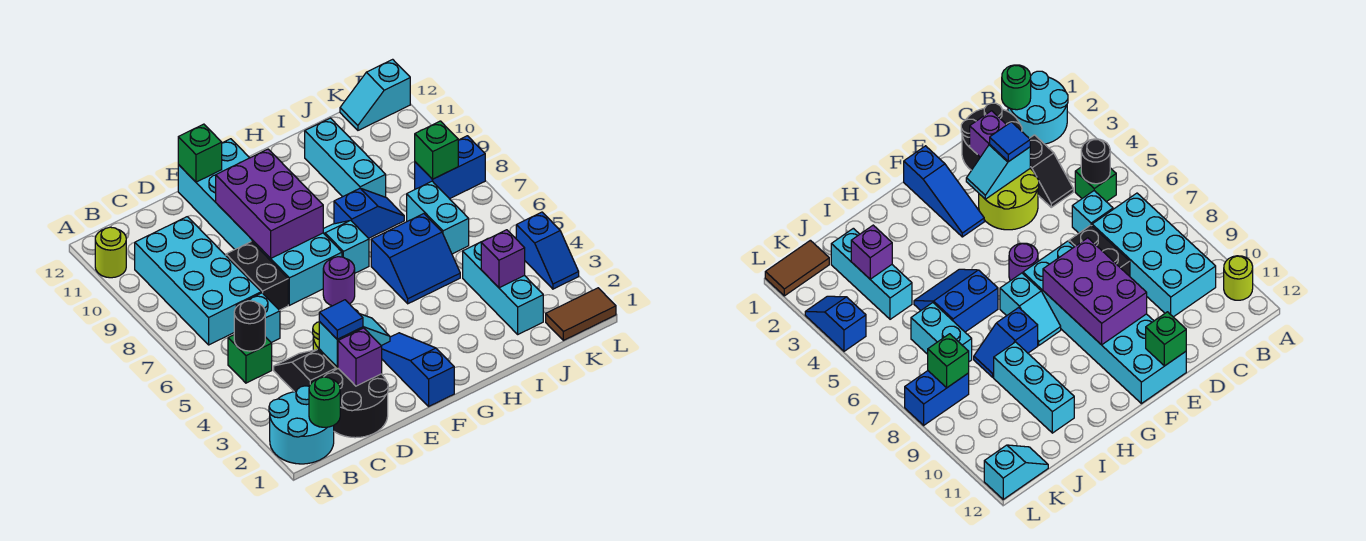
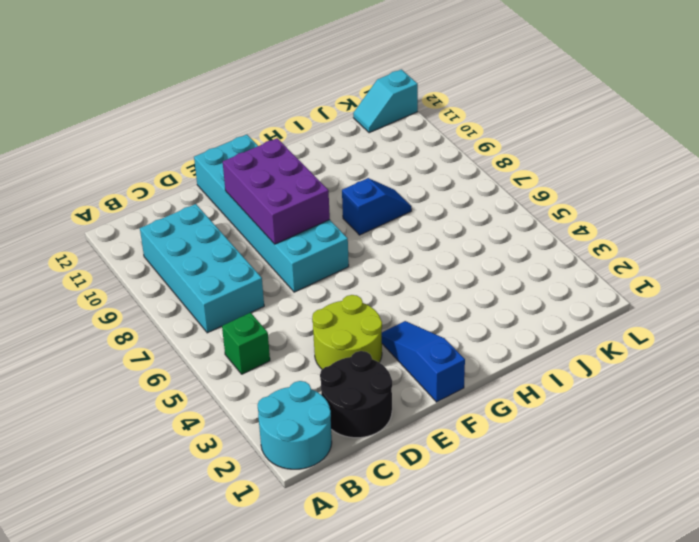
none -> lime 1x1 round brick [95,227,126,278]
none -> black 1x2 slope [274,350,336,392]
none -> cyan 1x1 brick [236,293,280,343]
none -> black 1x2 brick [226,242,288,310]

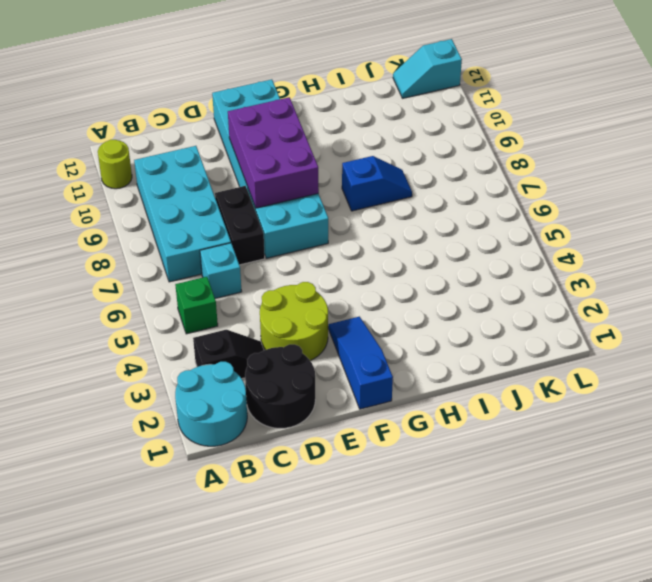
black 1x2 slope [193,330,264,379] -> black 1x2 slope turned to [274,350,336,392]
none -> purple 1x1 round brick [323,257,355,306]
none -> cyan 1x2 slope [323,220,369,273]
none -> blue 2x2 slope [371,214,460,304]
none -> cyan 1x3 brick [305,118,386,197]

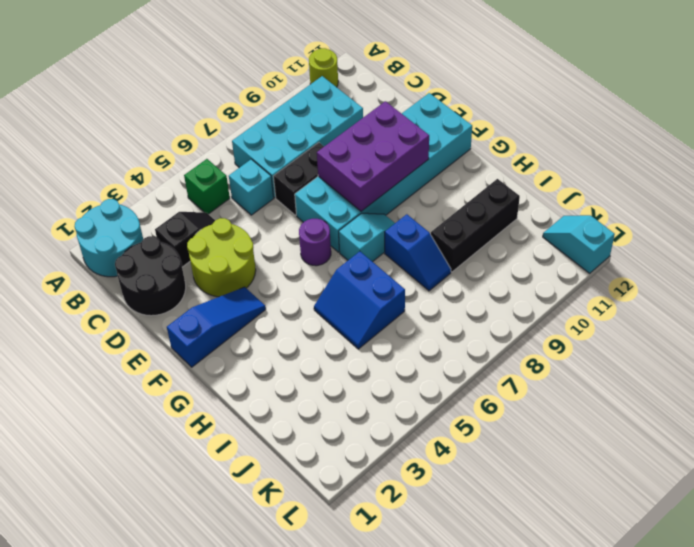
black 1x3 brick [431,179,520,272] -> cyan 1x3 brick [305,118,386,197]
none -> cyan 1x3 brick [463,242,543,334]
none -> cyan 1x2 brick [407,181,469,254]
none -> brown 1x2 tile [546,288,616,340]
none -> blue 1x2 brick [415,136,485,199]

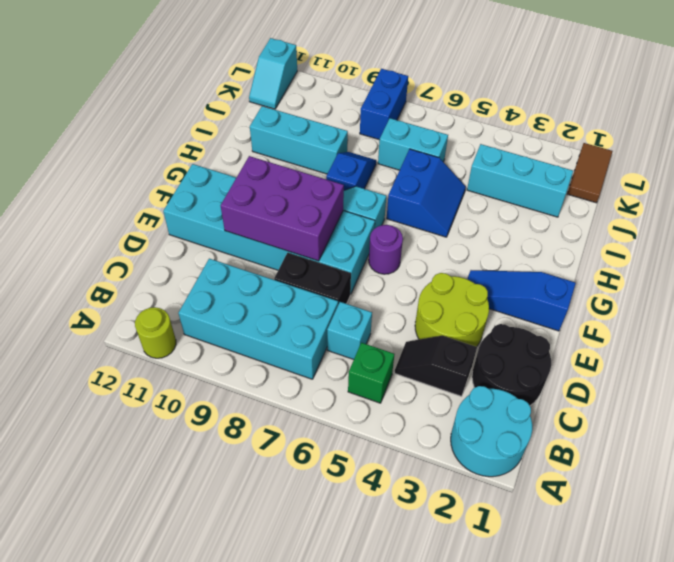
none -> blue 1x2 slope [516,212,579,289]
none -> green 1x1 round brick [309,377,340,427]
none -> black 1x1 round brick [234,301,265,351]
none -> purple 1x1 brick [338,328,382,386]

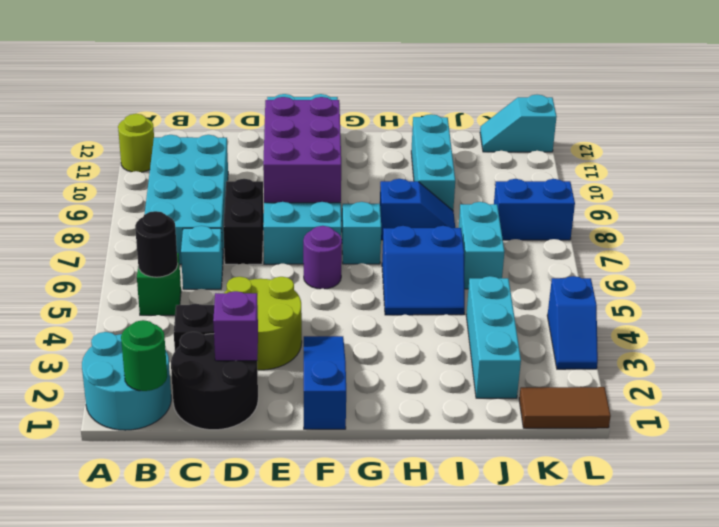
none -> cyan 1x2 slope [319,314,390,367]
none -> green 1x1 brick [178,124,222,182]
none -> purple 1x1 brick [481,230,525,288]
none -> green 1x1 brick [415,121,458,179]

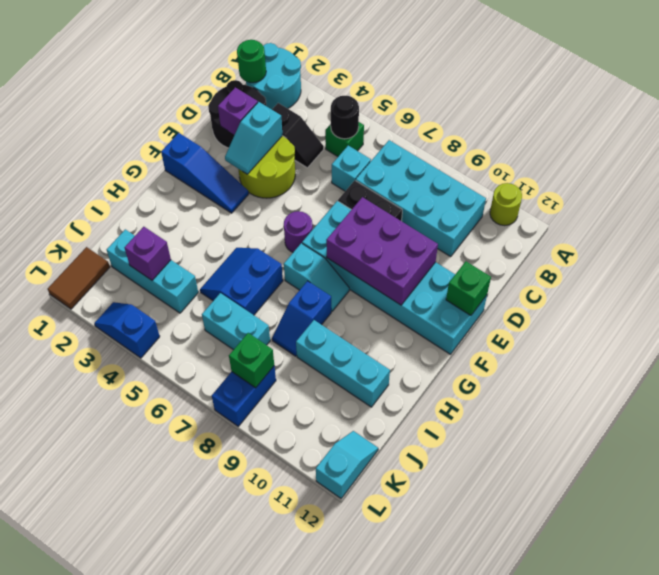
none -> blue 1x1 tile [319,300,363,339]

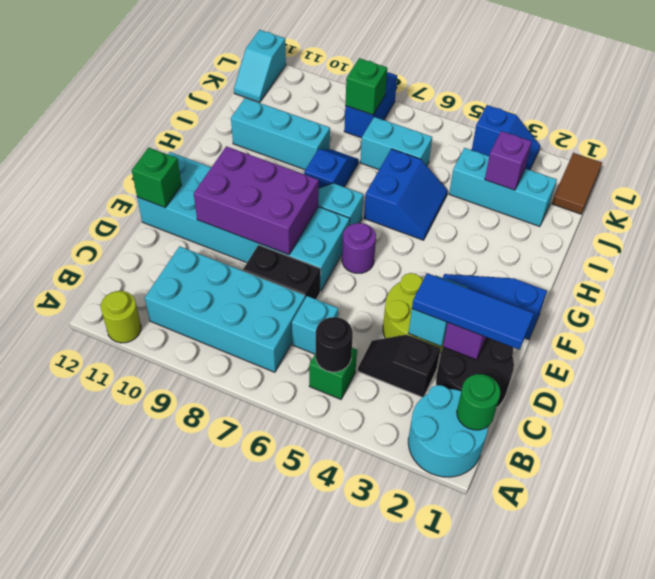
blue 1x3 tile [412,273,534,350] -> blue 1x1 tile [319,300,363,339]

